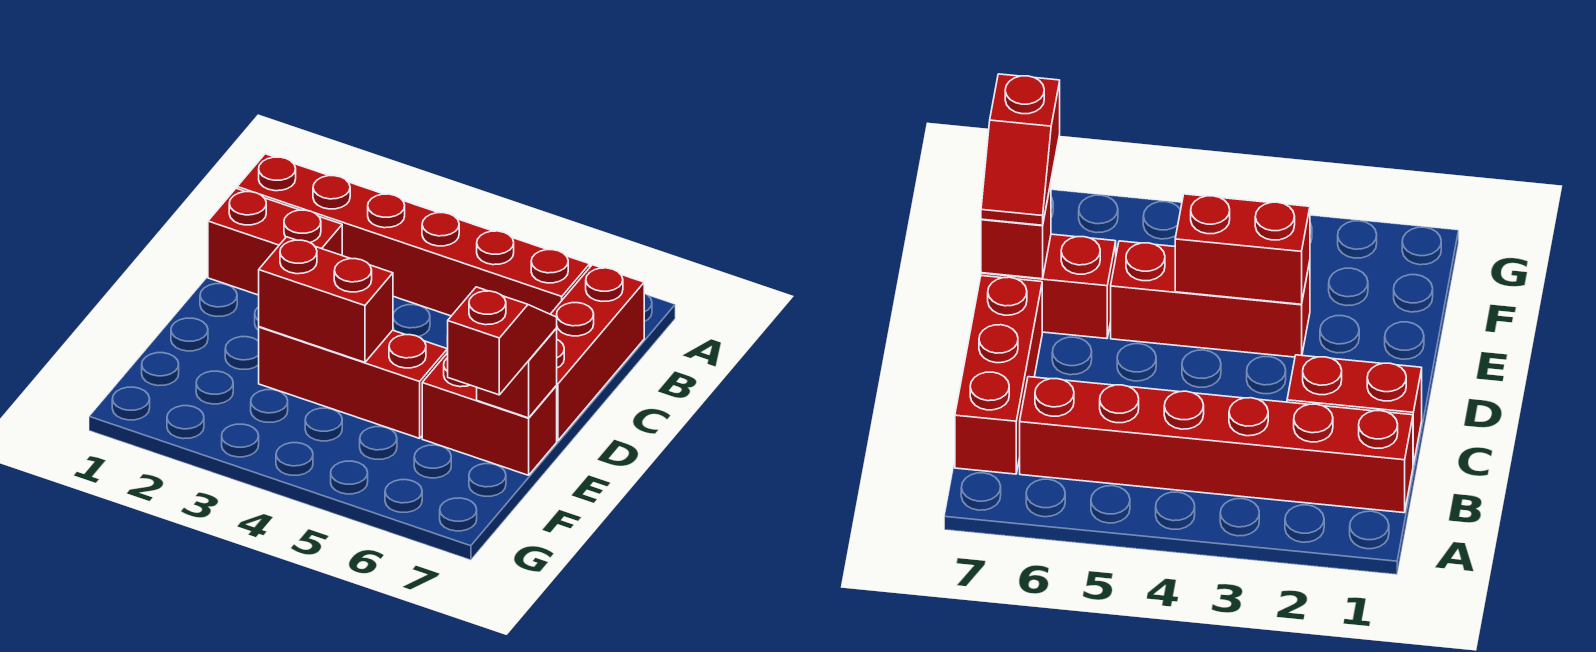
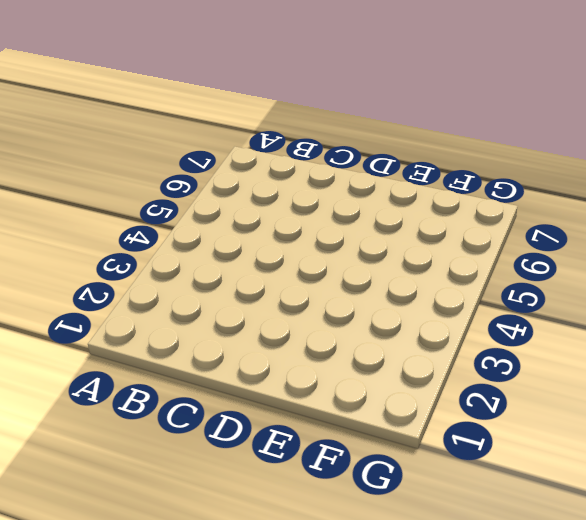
none -> red 1x6 brick [237,154,590,316]
none -> red 1x3 brick [551,265,644,441]

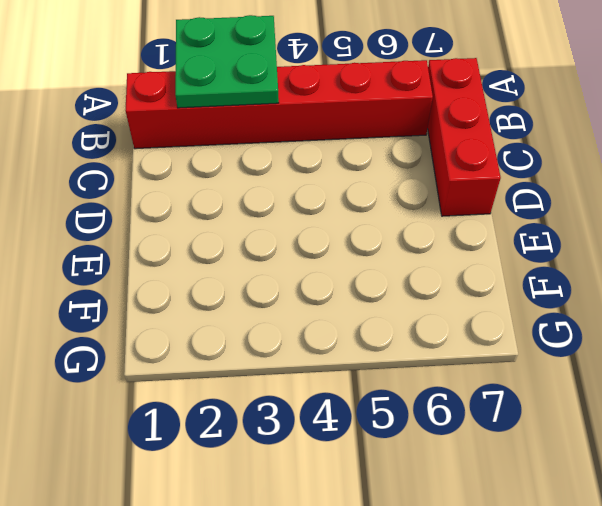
green 2x2 plate [175,15,279,108] -> none
none -> red 1x2 brick [208,188,342,295]
none -> red 1x3 brick [259,327,447,438]

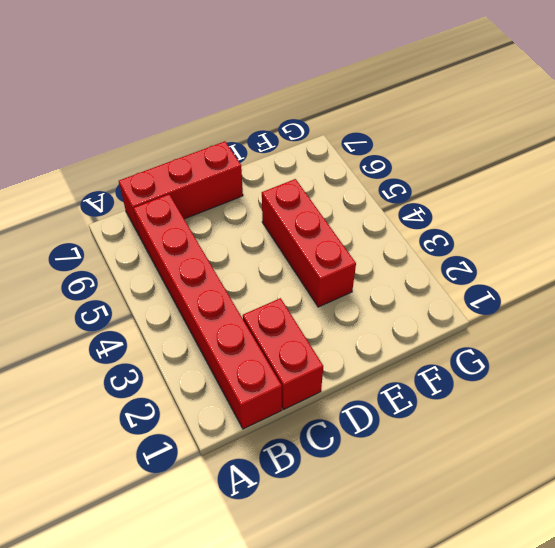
none -> red 1x2 brick [422,353,557,475]
none -> red 1x2 brick [259,237,393,362]

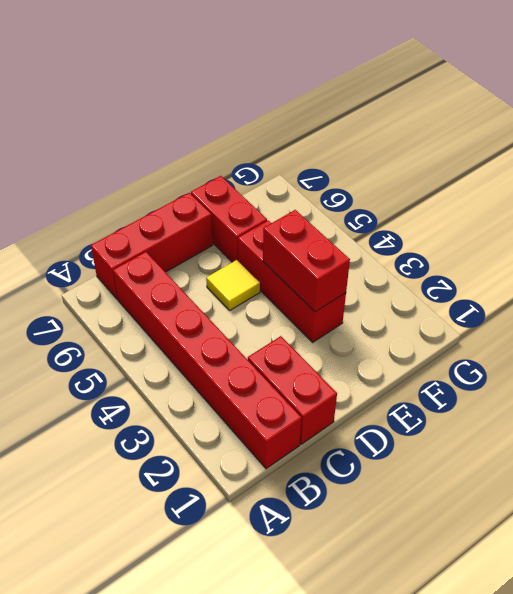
yellow 1x1 tile [206,260,260,310] -> none
none -> red 1x1 brick [477,329,557,418]
none -> red 1x2 slope [447,287,557,395]

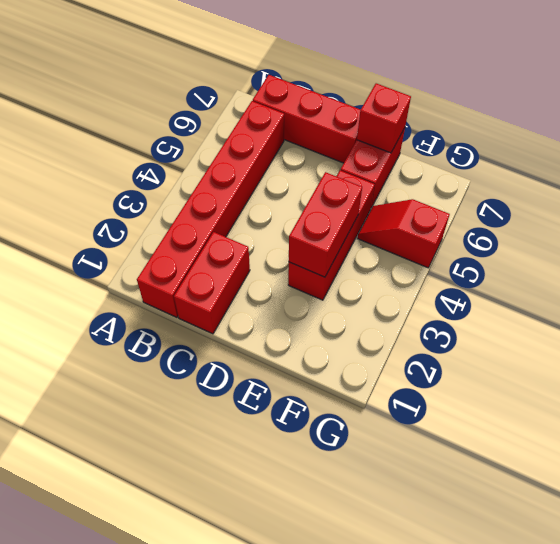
red 1x2 slope [358,199,450,268] -> red 1x2 slope moved to [447,287,557,395]

